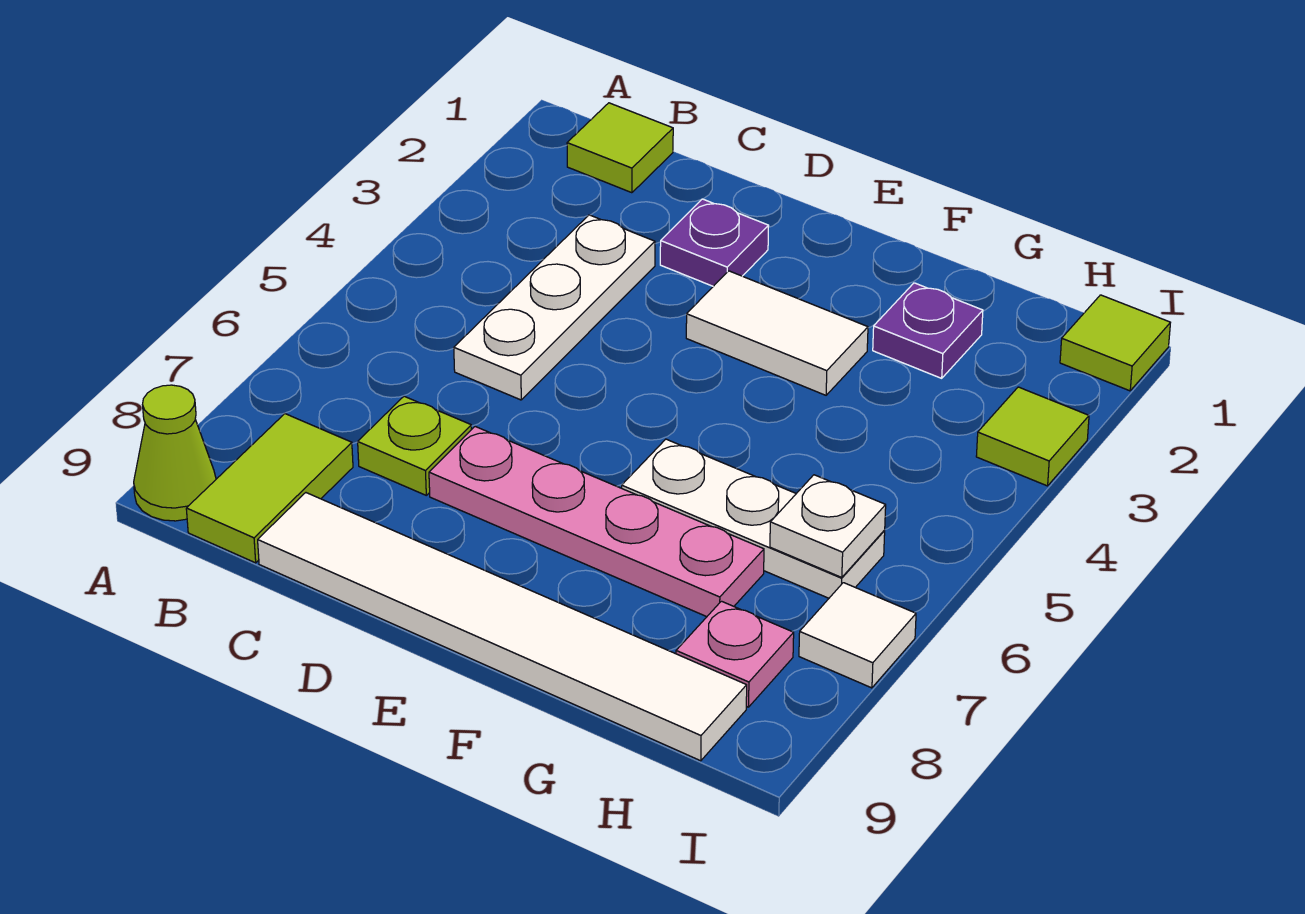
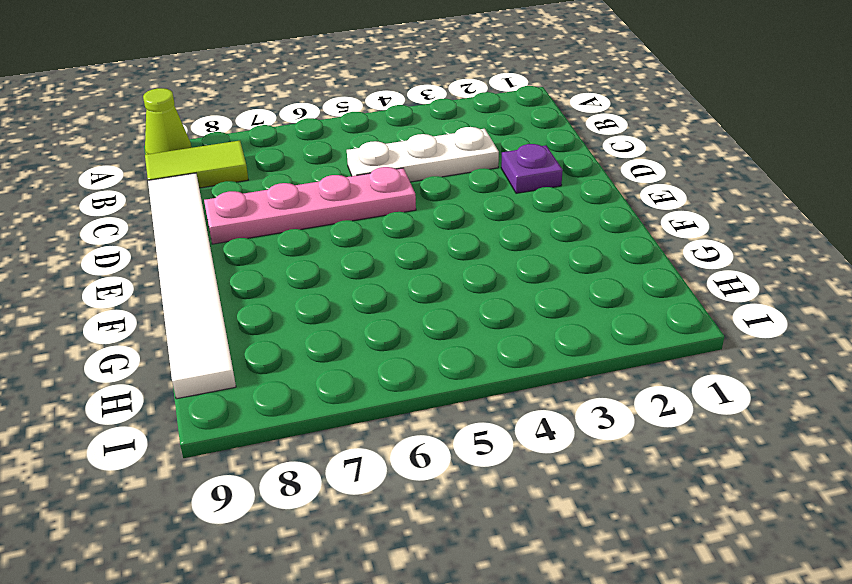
pink 1x4 plate [204,167,416,244] -> pink 1x4 plate turned to [429,427,764,617]
none -> lime 1x1 tile [567,103,673,193]
none -> lime 1x1 plate [358,396,472,495]
none -> white 1x2 tile [686,271,868,395]

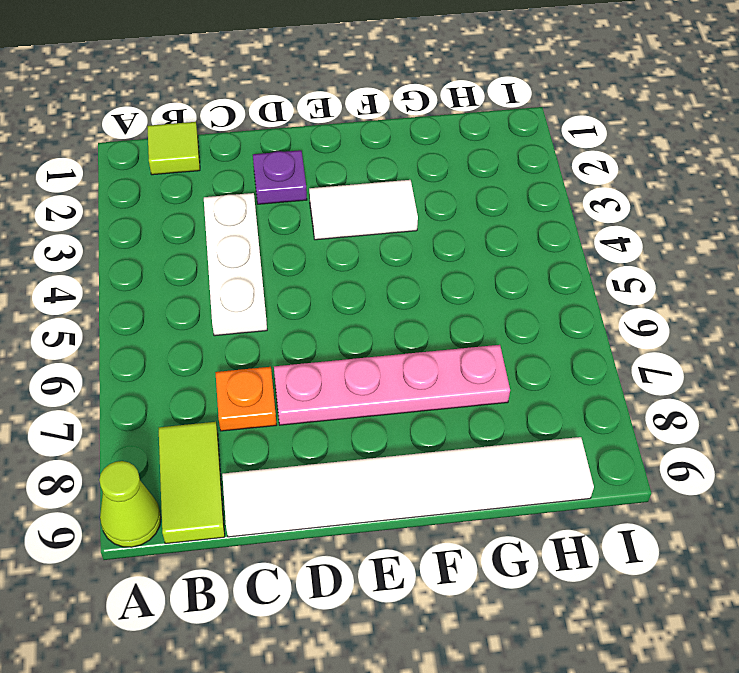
orange 1x1 plate [215,367,277,431] -> lime 1x1 plate [358,396,472,495]
none -> white 1x3 plate [622,439,885,598]
none -> purple 1x1 plate [873,283,983,378]
none -> pink 1x1 plate [676,601,794,707]

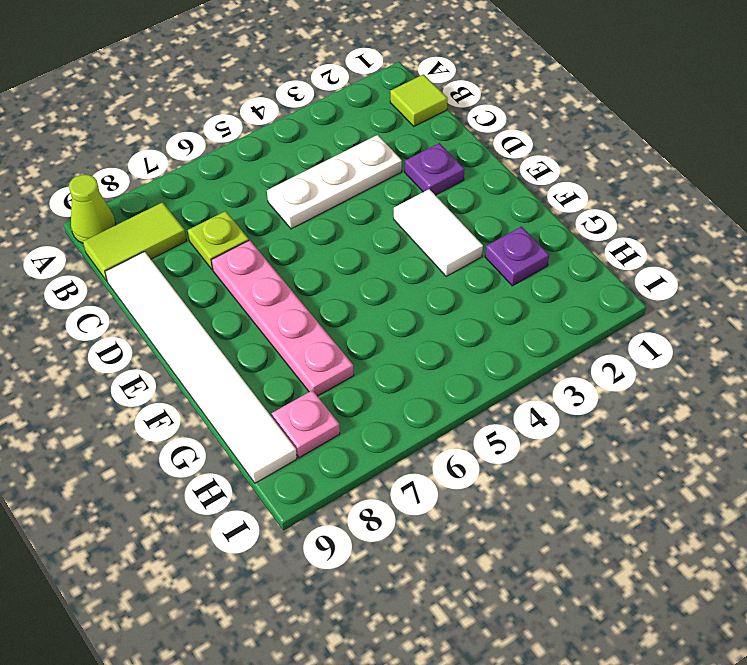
none -> white 1x3 plate [622,439,885,598]
none -> lime 1x1 tile [1060,295,1170,391]
none -> lime 1x1 tile [976,387,1089,486]

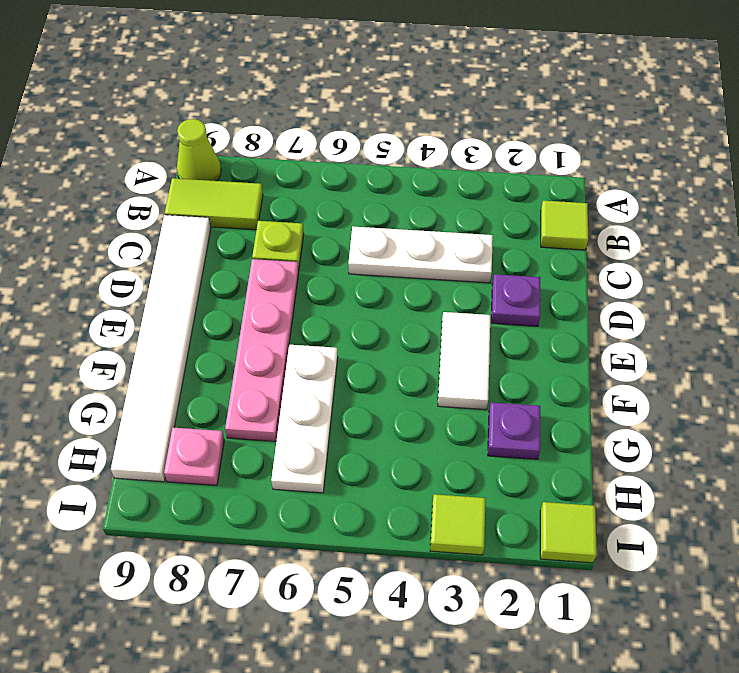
none -> white 1x1 tile [799,583,916,688]
none -> white 1x1 plate [770,475,886,578]

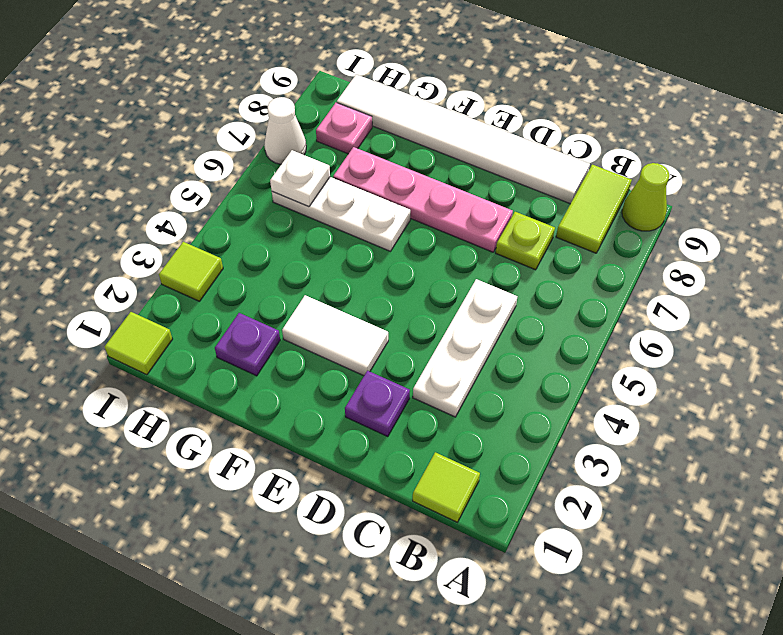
white 1x1 cone [264,97,306,164] -> white 1x1 tile [799,583,916,688]

